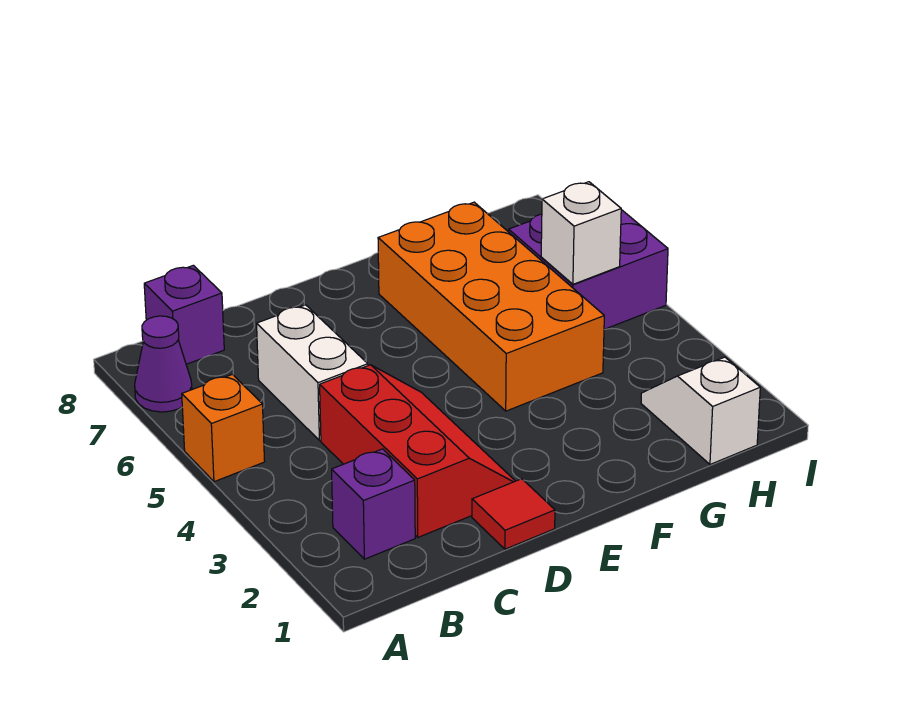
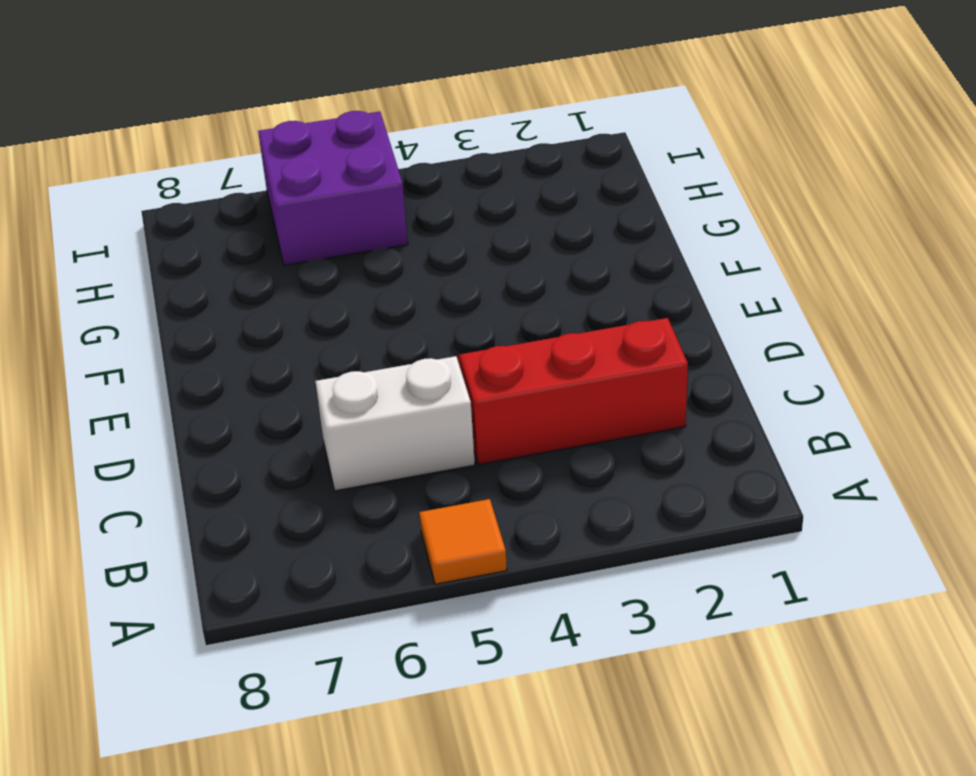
orange 1x1 tile [419,499,507,584] -> orange 1x1 brick [182,374,265,482]
none -> purple 1x1 cone [135,316,192,412]
none -> purple 1x1 brick [332,449,415,559]

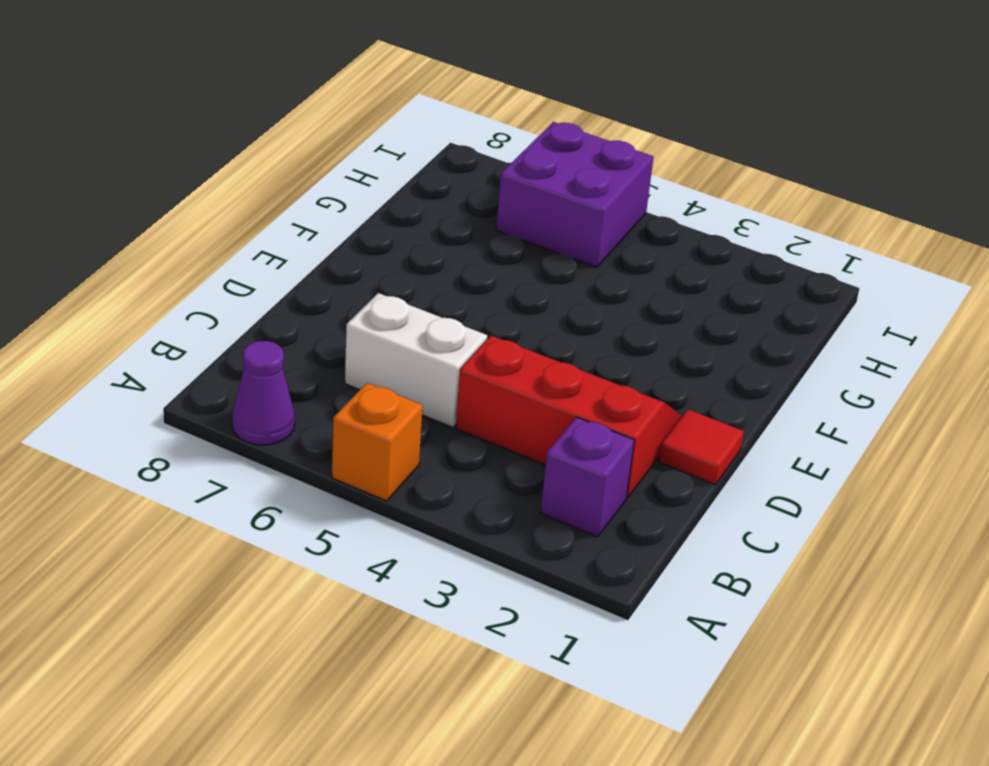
none -> purple 1x1 brick [144,265,224,364]
none -> orange 2x4 brick [378,202,604,411]

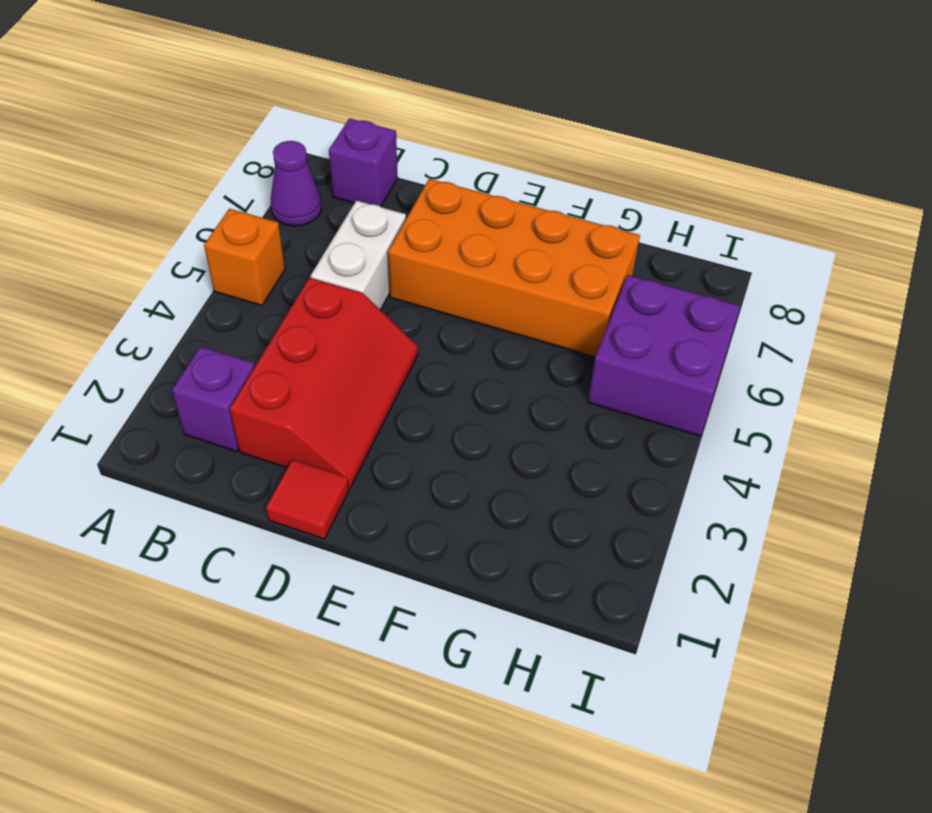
orange 2x4 brick [388,179,640,357] -> orange 2x4 brick turned to [378,202,604,411]
none -> white 1x2 slope [641,357,760,464]
none -> white 1x1 brick [541,182,621,284]

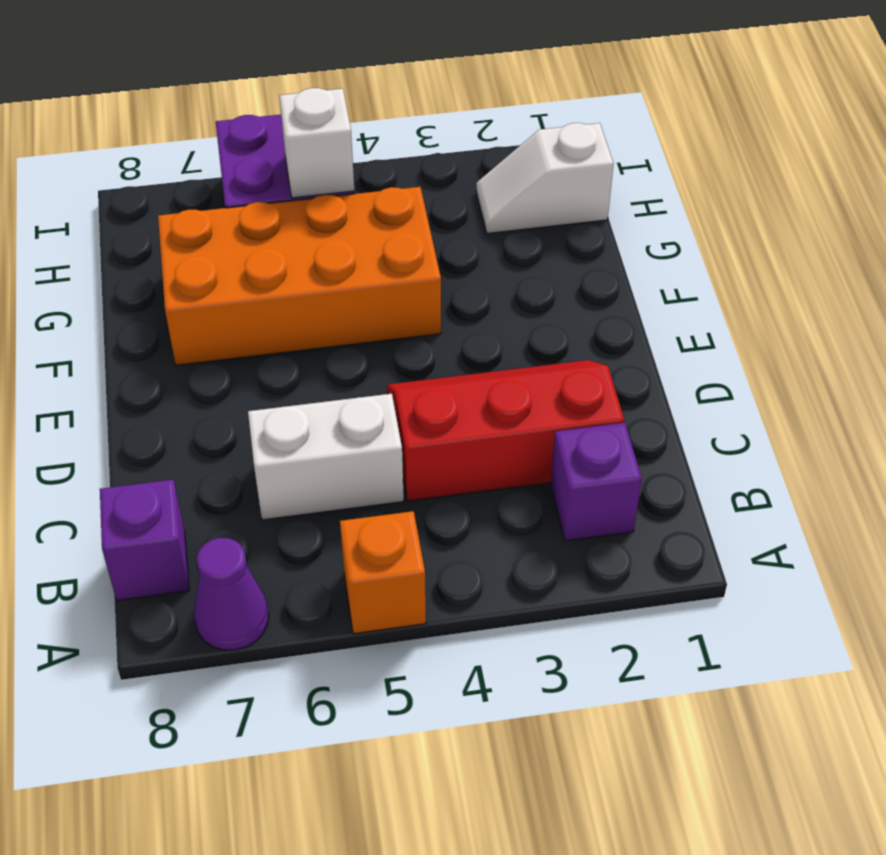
none -> red 1x1 tile [472,479,555,549]

